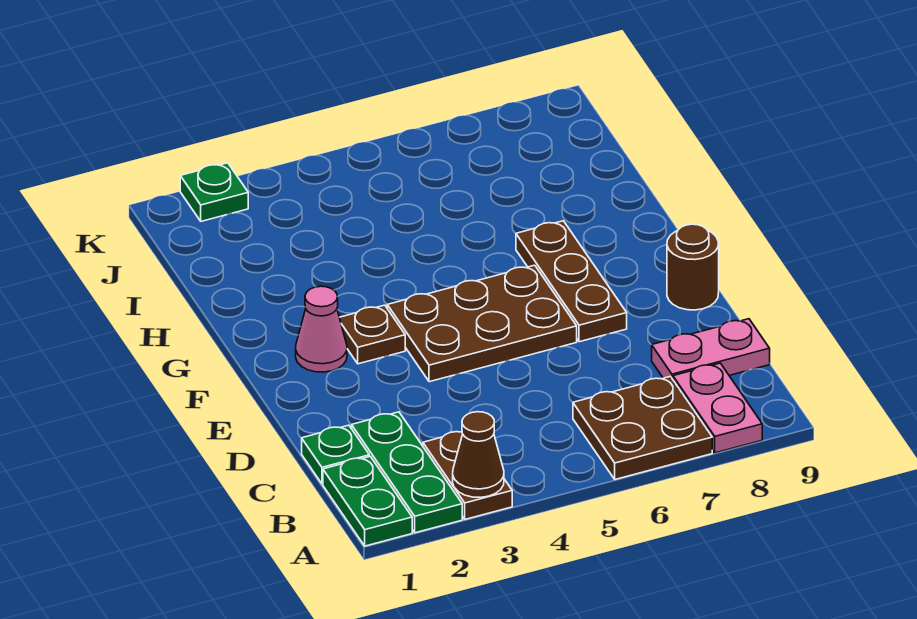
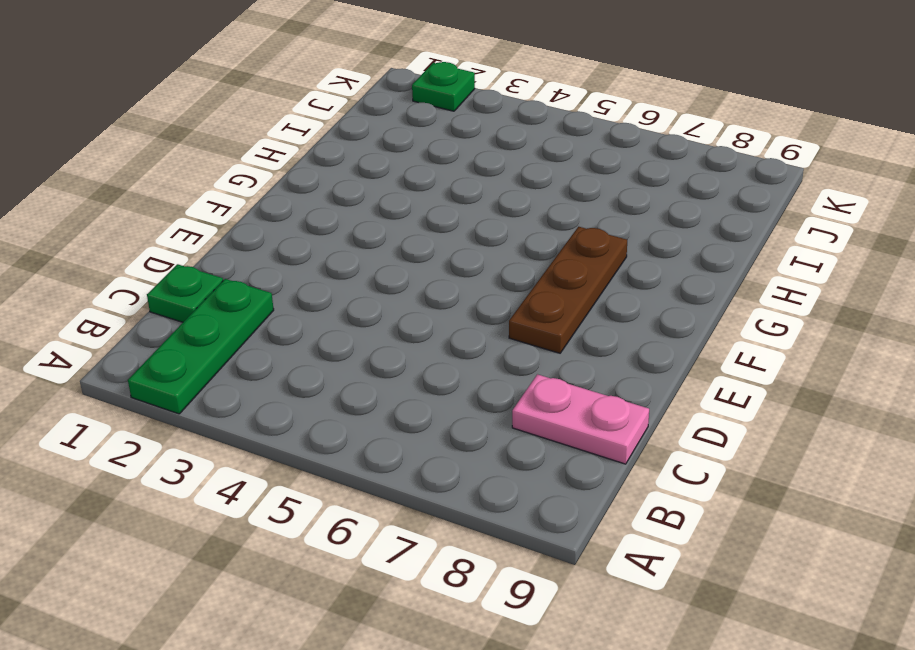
none -> green 1x2 plate [323,456,412,546]
none -> brown 1x2 plate [423,432,512,519]
none -> brown 2x2 plate [573,377,712,479]

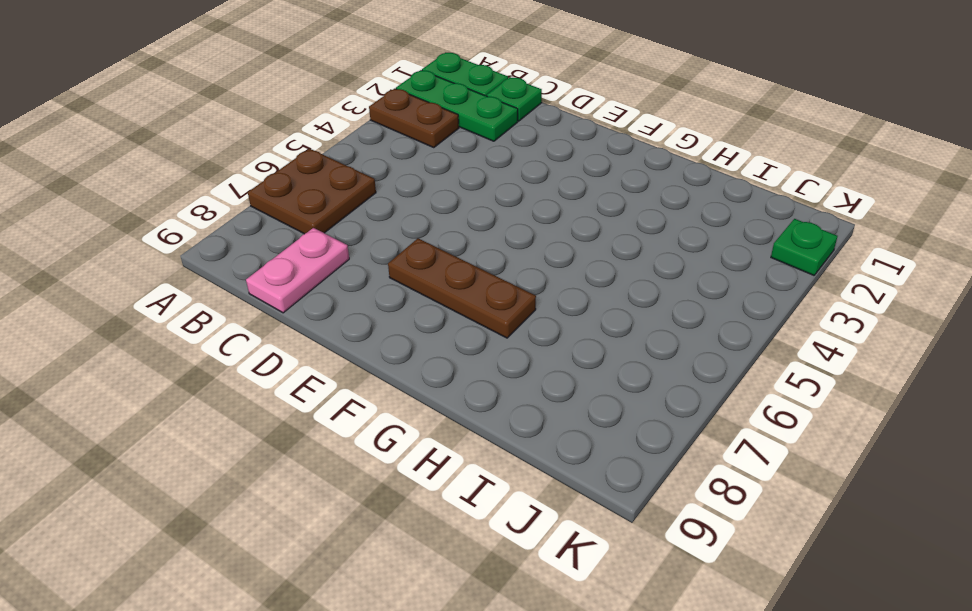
none -> pink 1x2 plate [673,363,762,453]
none -> brown 2x3 plate [387,265,577,382]
none -> brown 1x1 round brick [667,224,719,310]

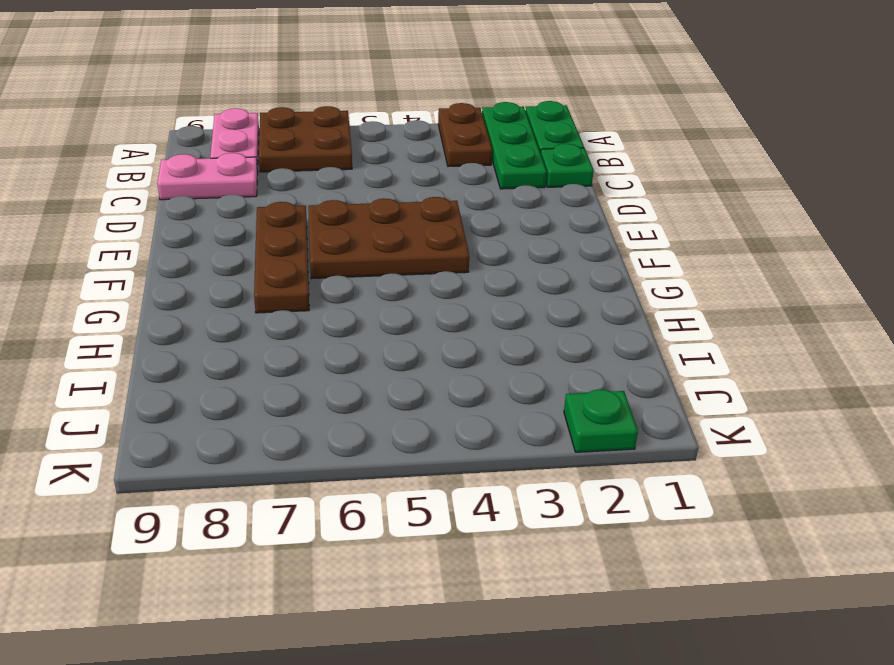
none -> brown 1x1 round brick [667,224,719,310]
none -> pink 1x1 cone [296,286,347,372]
none -> brown 1x1 plate [339,305,405,364]

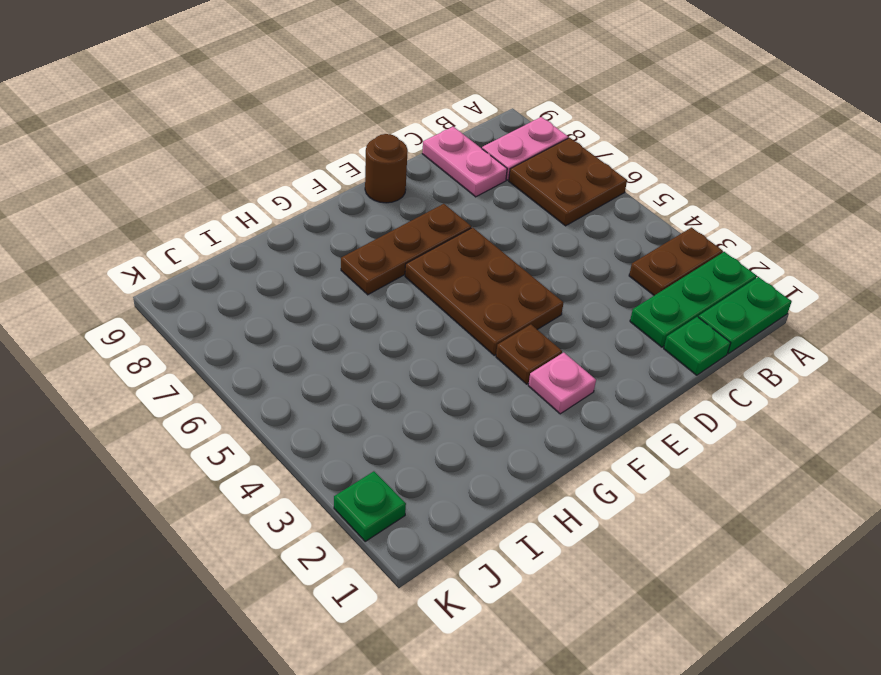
pink 1x1 plate [528,352,596,414] -> pink 1x1 cone [296,286,347,372]
none -> brown 1x1 cone [453,412,504,497]

